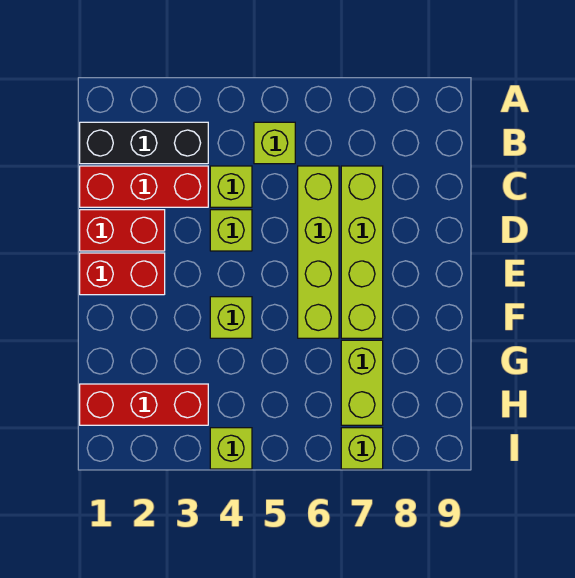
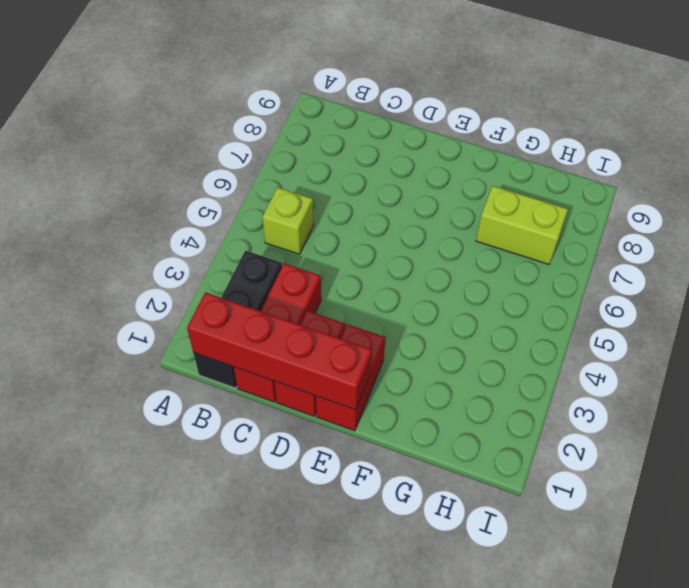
red 1x4 brick [187,292,372,410] -> none
none -> lime 1x1 brick [210,166,252,207]
none -> lime 1x4 brick [298,166,339,338]
none -> lime 1x4 brick [341,166,383,338]

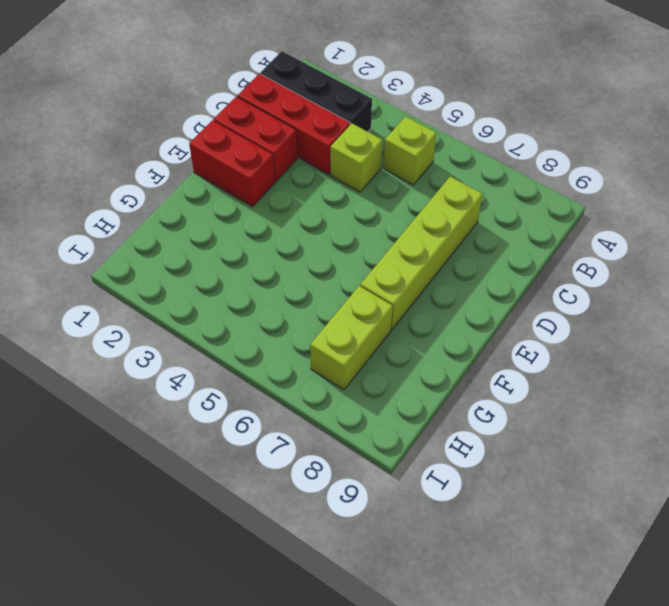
none -> lime 1x4 brick [298,166,339,338]
none -> lime 1x1 brick [210,210,252,251]
none -> lime 1x1 brick [210,297,252,338]

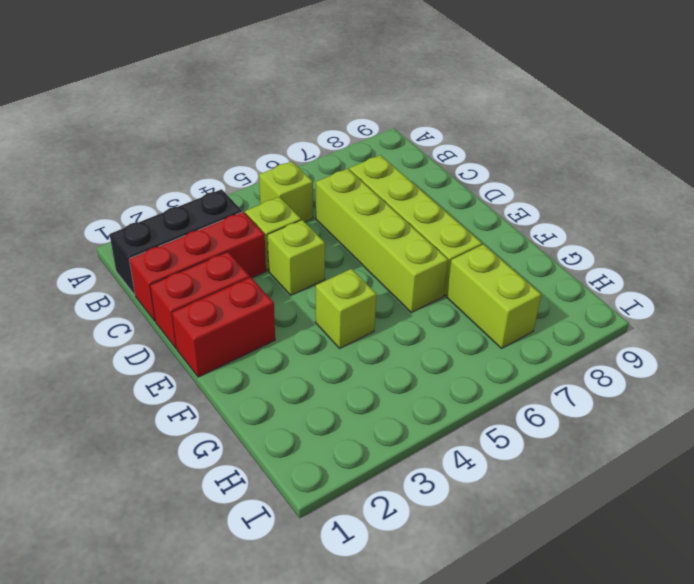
none -> red 1x3 brick [80,384,208,425]
none -> lime 1x1 brick [210,428,252,469]
none -> lime 1x1 brick [341,428,383,469]

